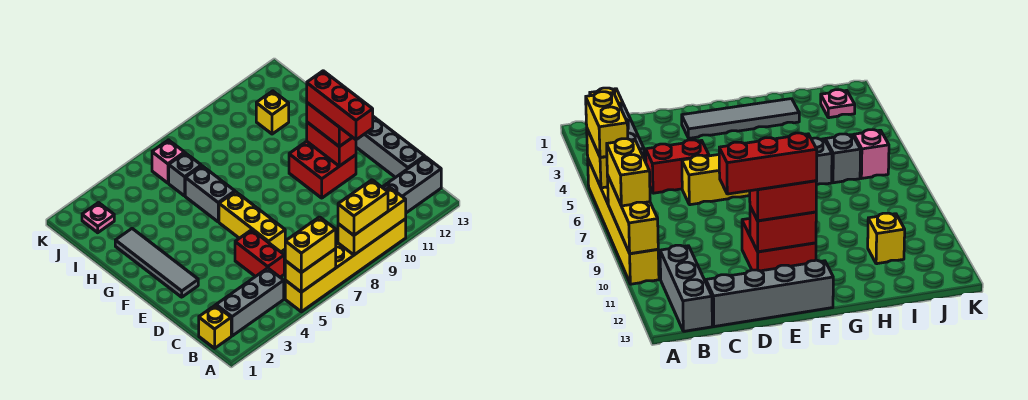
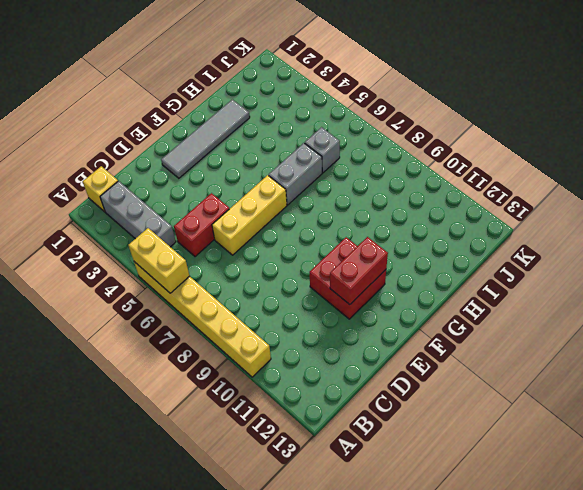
none -> grey 1x3 brick [382,157,441,213]
none -> grey 1x4 brick [356,117,425,178]
none -> yellow 1x1 brick [256,91,289,134]

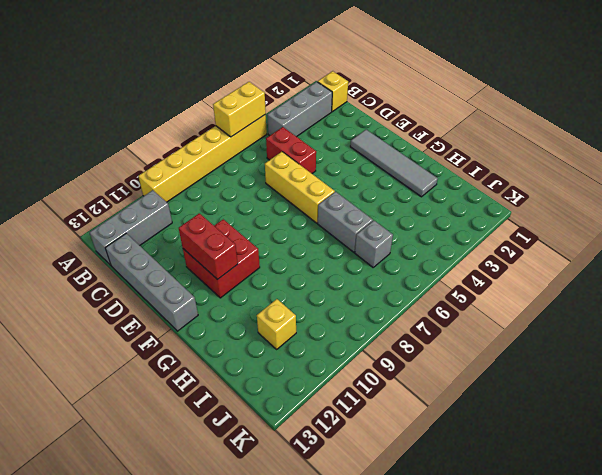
none -> pink 1x1 plate [82,203,114,233]
none -> pink 1x1 brick [152,140,185,183]
none -> yellow 1x3 brick [338,187,406,255]

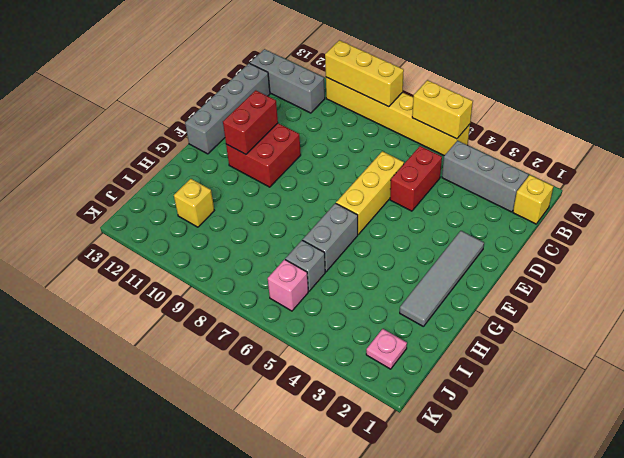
none -> yellow 1x2 brick [285,217,336,273]
none -> yellow 1x2 brick [338,180,388,235]
none -> red 1x2 brick [307,103,352,147]

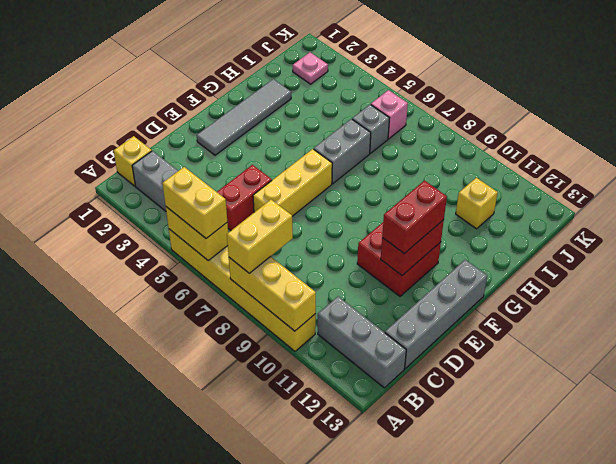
yellow 1x2 brick [227,200,293,273] -> yellow 1x2 brick turned to [338,180,388,235]
none -> red 1x3 brick [307,71,373,140]

